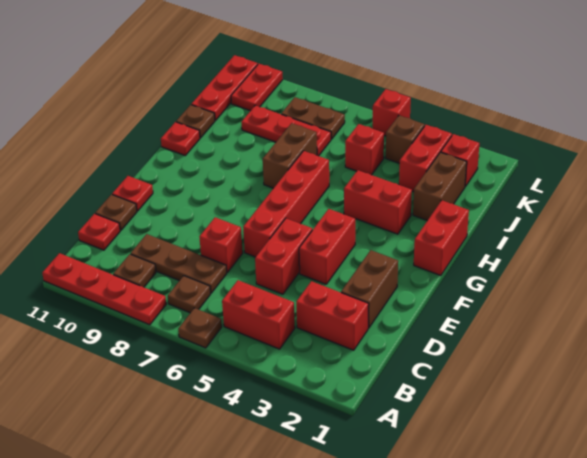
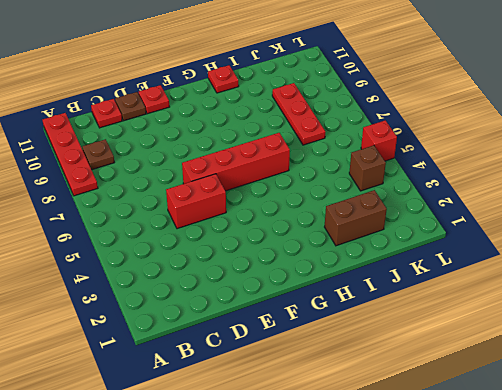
none -> brown 1x1 plate [178,308,222,348]
none -> red 1x2 brick [222,280,295,349]
none -> brown 1x1 plate [168,276,210,313]
none -> red 1x2 brick [296,281,369,350]

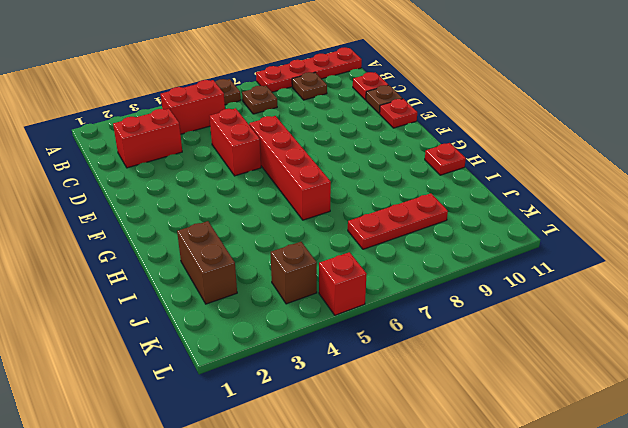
none -> brown 1x3 plate [131,234,227,293]
none -> brown 1x2 brick [341,250,398,328]
none -> red 1x1 brick [199,217,243,272]
none -> red 1x2 brick [299,209,355,284]

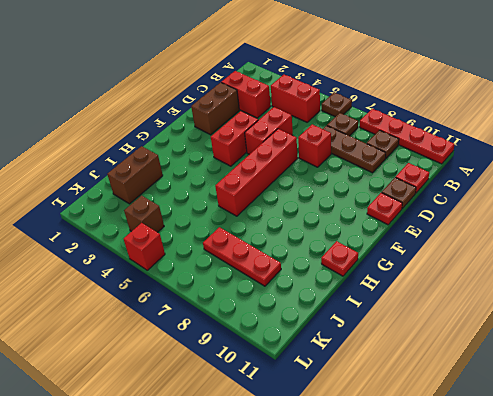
none -> red 1x2 brick [414,200,469,276]
none -> red 1x2 brick [344,170,412,234]
none -> brown 1x2 brick [263,123,317,188]
none -> brown 1x1 plate [176,105,215,138]

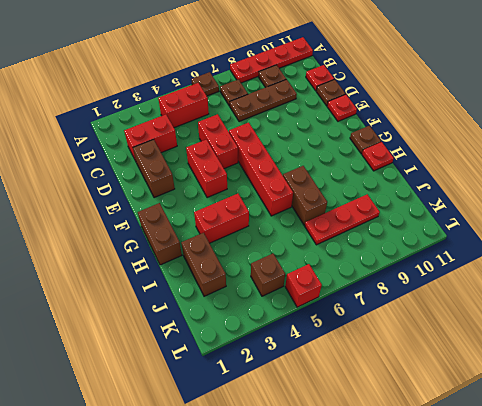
brown 1x2 brick [138,203,182,265] -> red 1x2 brick [414,200,469,276]
brown 1x1 plate [350,126,381,154] -> brown 1x1 plate moved to [176,105,215,138]
none -> red 1x1 brick [199,217,243,272]
none -> red 1x2 brick [399,125,452,192]
none -> red 1x1 brick [345,124,384,175]
none -> red 1x3 plate [191,55,258,120]

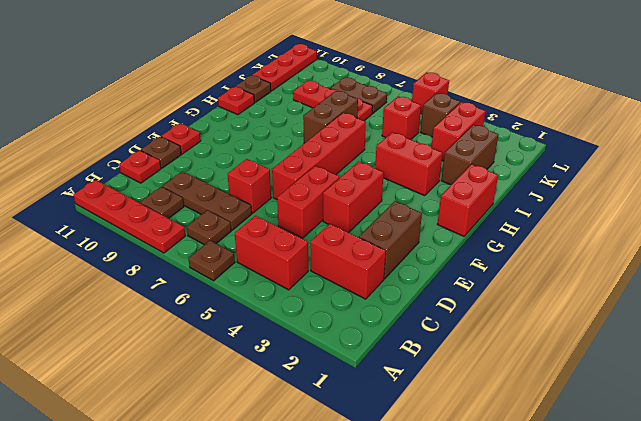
none -> red 1x1 brick [441,134,479,187]
none -> red 1x2 plate [231,64,283,111]

